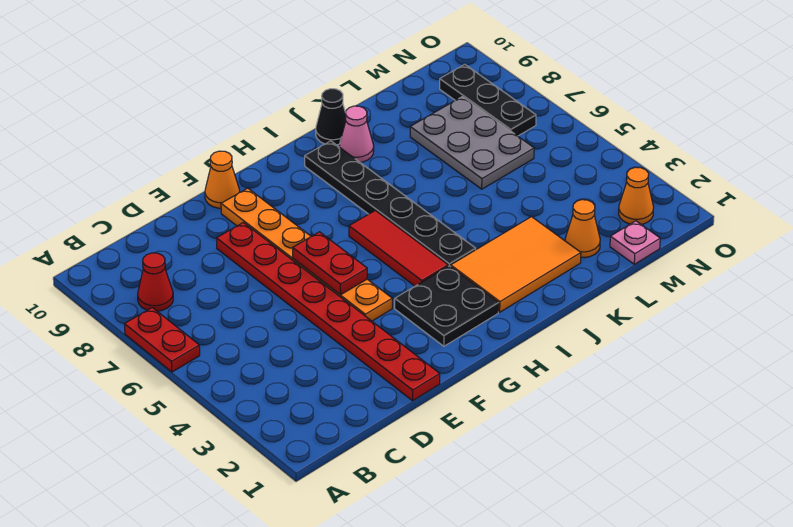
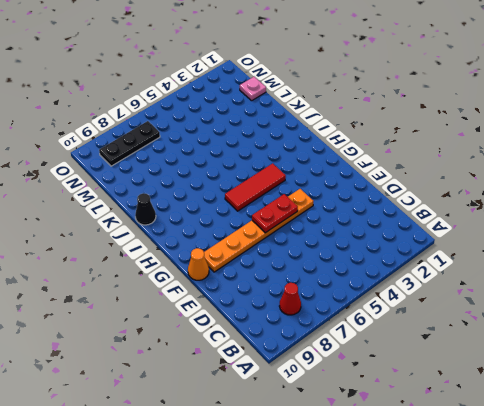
none -> red 1x2 plate [124,308,200,372]
none -> red 1x8 plate [216,223,440,401]
none -> black 2x2 plate [395,266,499,346]

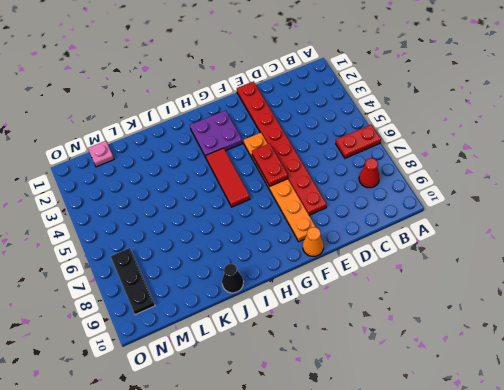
red 1x2 plate [336,125,381,158] -> red 1x2 plate turned to [124,308,200,372]
purple 2x2 plate [190,110,243,158] -> black 2x2 plate [395,266,499,346]
none -> orange 2x3 tile [451,217,581,312]
none -> black 1x6 plate [305,141,476,266]
none -> pink 1x1 cone [339,106,374,162]

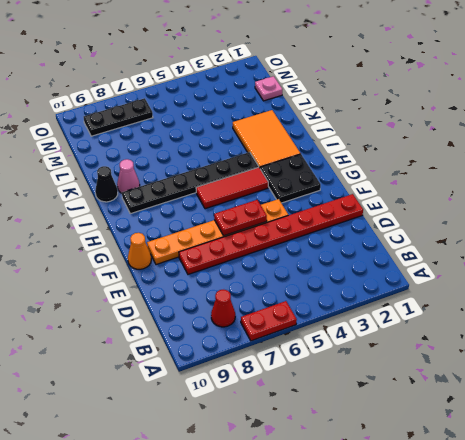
none -> orange 1x1 cone [565,200,600,258]
none -> grey 2x3 plate [410,97,534,189]
none -> orange 1x1 cone [619,167,654,224]

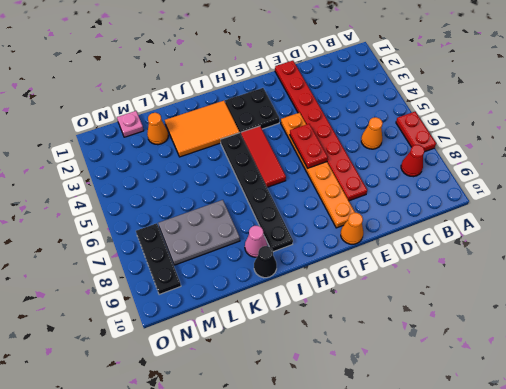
orange 1x1 cone [361,117,383,149] -> orange 1x1 cone moved to [619,167,654,224]
grey 2x3 plate [158,200,240,265] -> grey 2x3 plate turned to [410,97,534,189]

